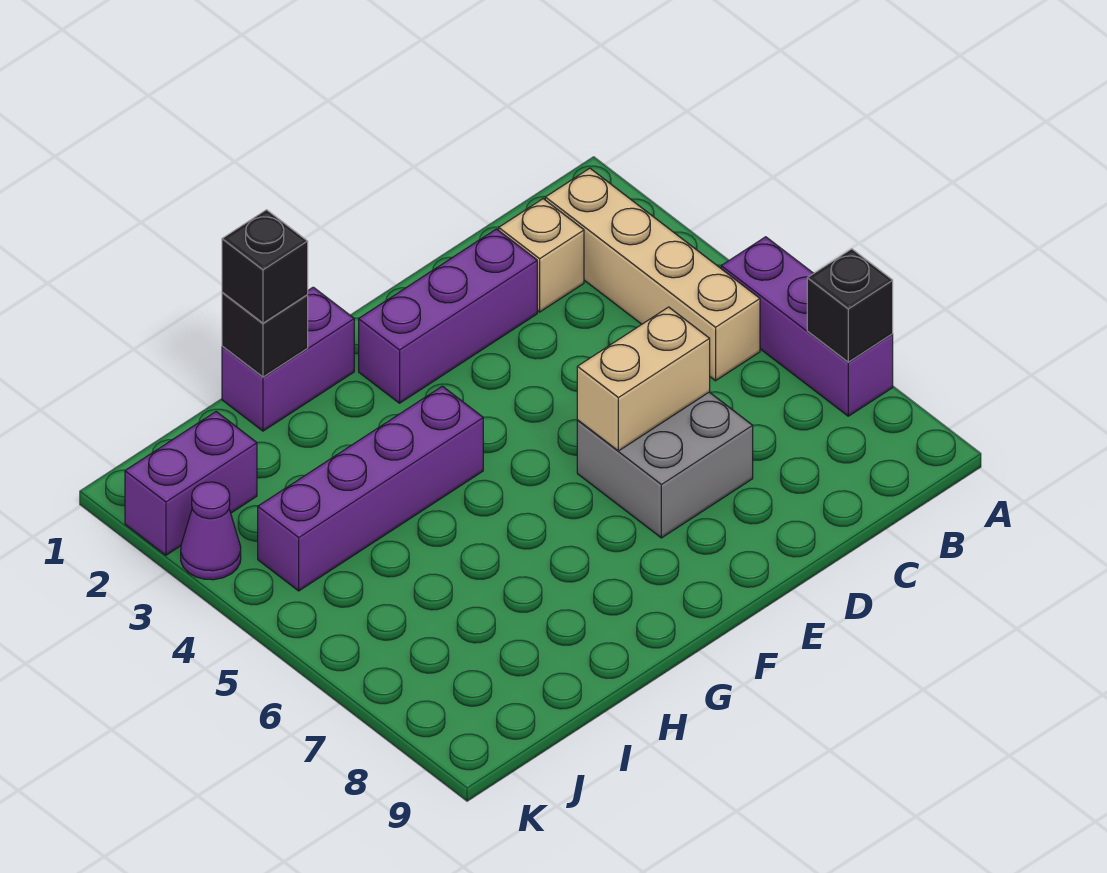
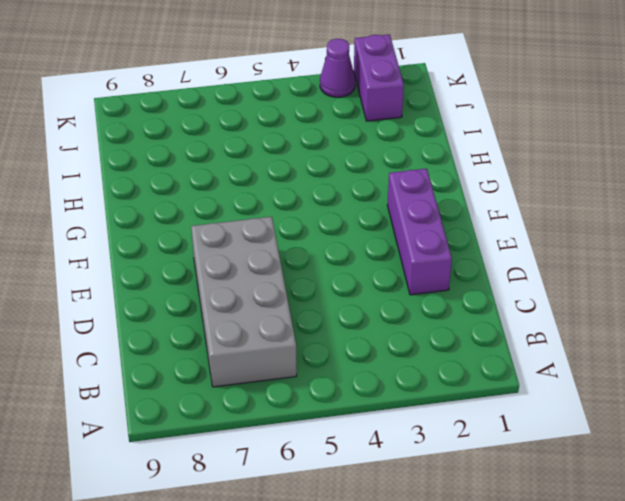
grey 2x4 brick [191,217,297,387] -> grey 2x2 brick [577,392,753,538]
none -> purple 1x3 brick [721,237,893,416]
none -> tan 1x4 brick [545,168,760,381]
none -> tan 1x1 brick [499,199,584,312]

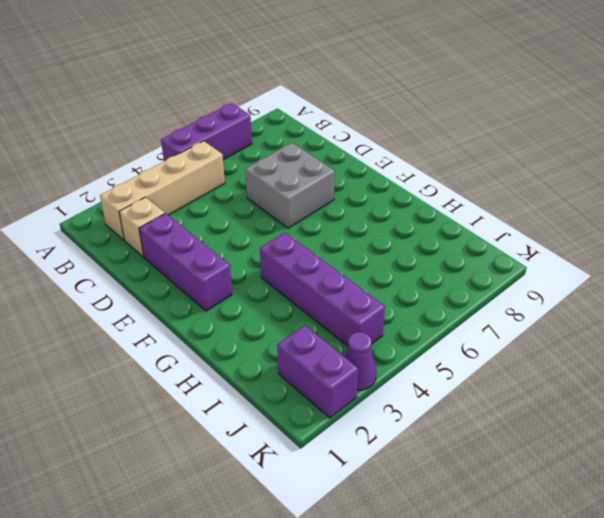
none -> purple 1x2 brick [222,287,354,431]
none -> black 1x1 brick [807,249,893,362]
none -> tan 1x2 brick [577,307,710,451]

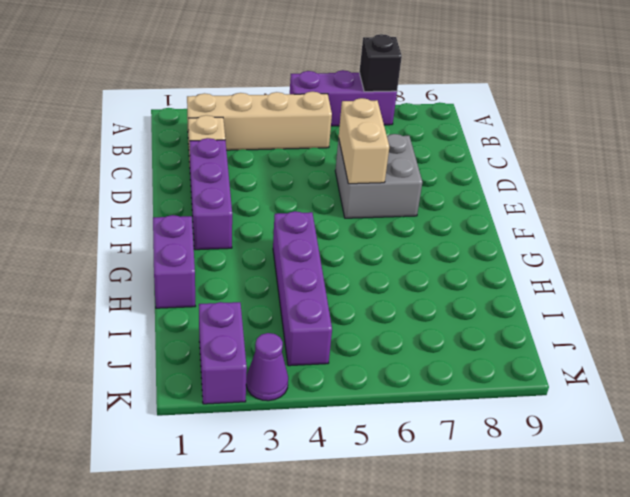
none -> black 1x1 brick [222,292,308,377]
none -> black 1x1 brick [222,210,308,323]

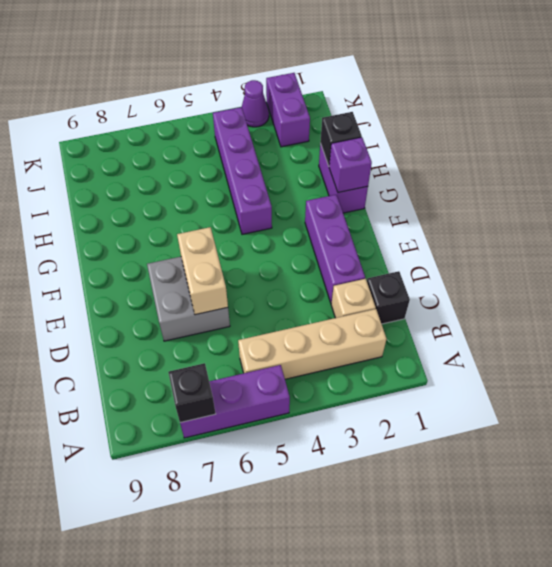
black 1x1 brick [367,271,410,324] -> black 1x1 brick moved to [222,210,308,323]
purple 1x1 brick [329,137,372,193] -> none

